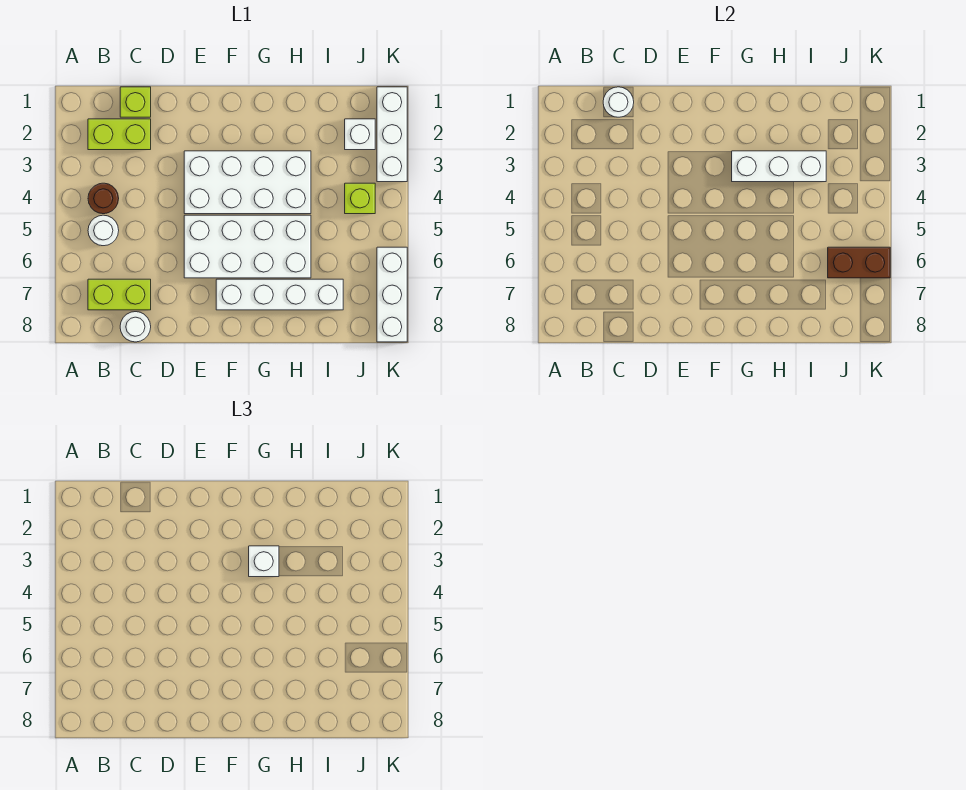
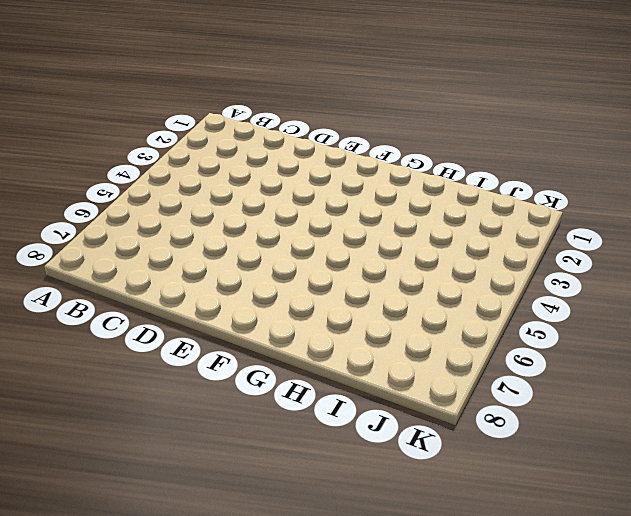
none -> lime 1x2 brick [88,119,151,150]
none -> brown 1x1 round brick [88,183,119,214]
none -> white 1x1 round brick [88,215,119,246]

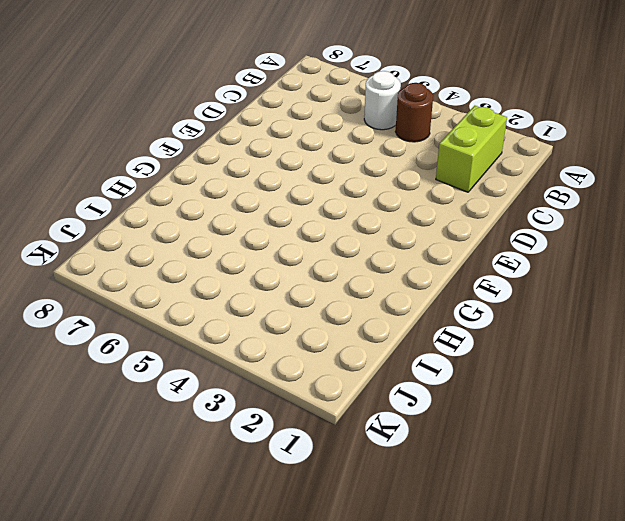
none -> lime 1x2 brick [88,279,151,310]
none -> lime 1x1 brick [120,87,151,117]
none -> white 1x1 round brick [120,312,151,342]

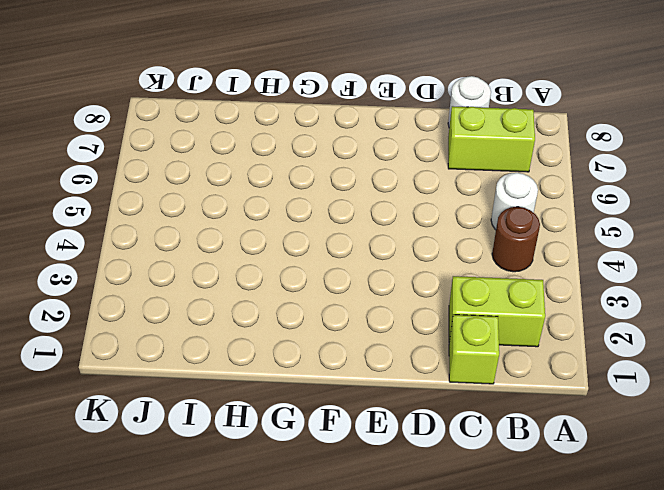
none -> white 2x4 brick [184,151,311,214]
none -> white 2x4 brick [184,215,311,278]
none -> white 1x4 brick [216,279,343,310]

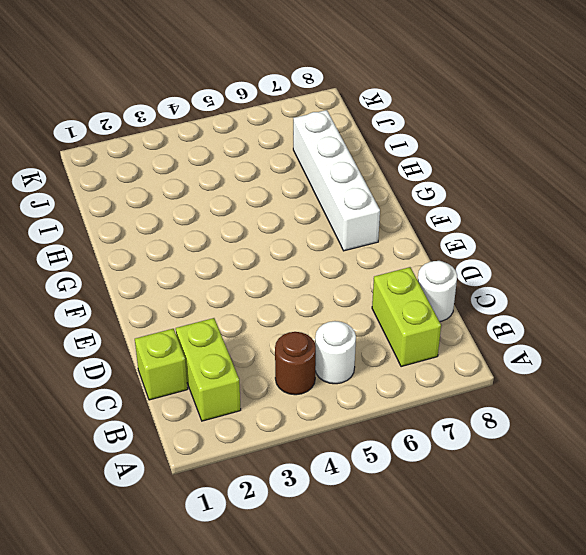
none -> white 2x4 brick [184,151,311,214]
none -> white 2x4 brick [184,215,311,278]
none -> white 1x1 brick [345,119,375,150]

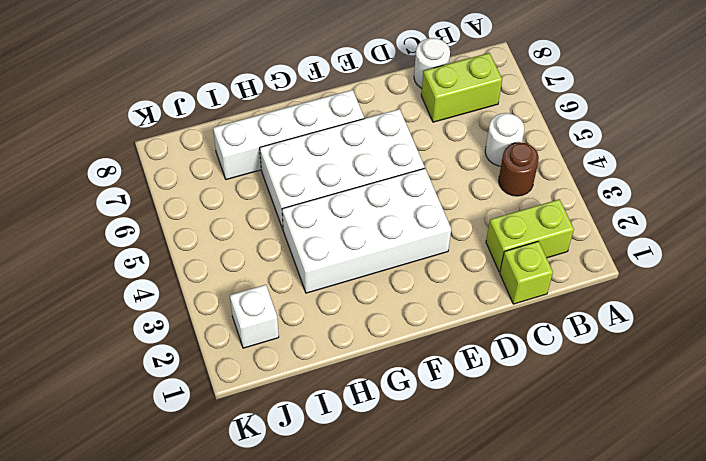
none -> lime 1x1 brick [345,183,375,214]
none -> white 1x3 brick [377,87,407,182]
none -> white 1x3 brick [377,247,407,342]

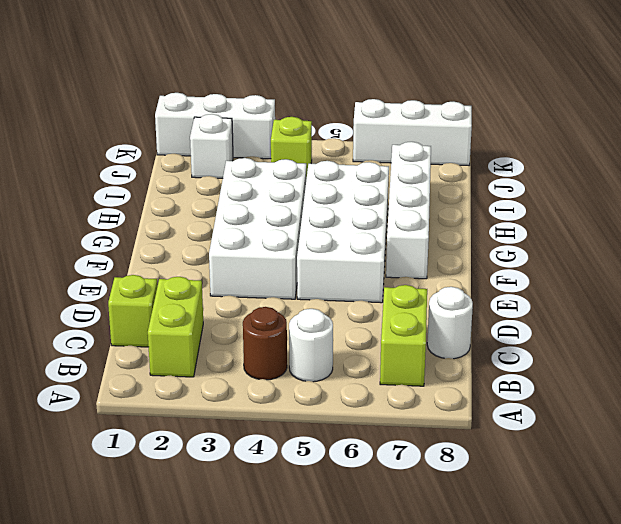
none -> white 1x1 round brick [603,87,634,117]
none -> white 1x3 brick [732,151,826,182]
none -> brown 1x2 brick [828,247,890,278]

